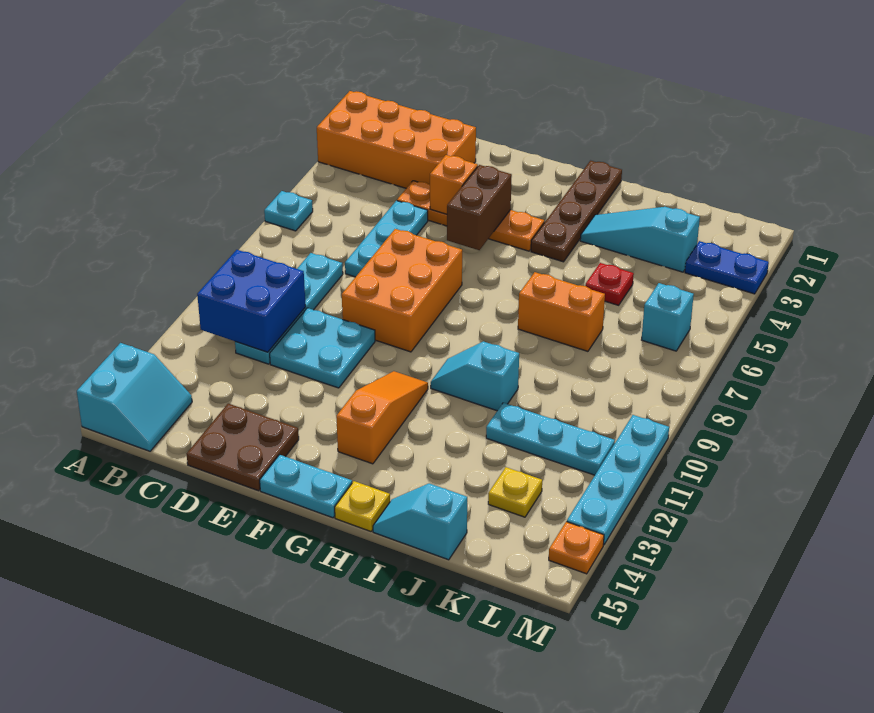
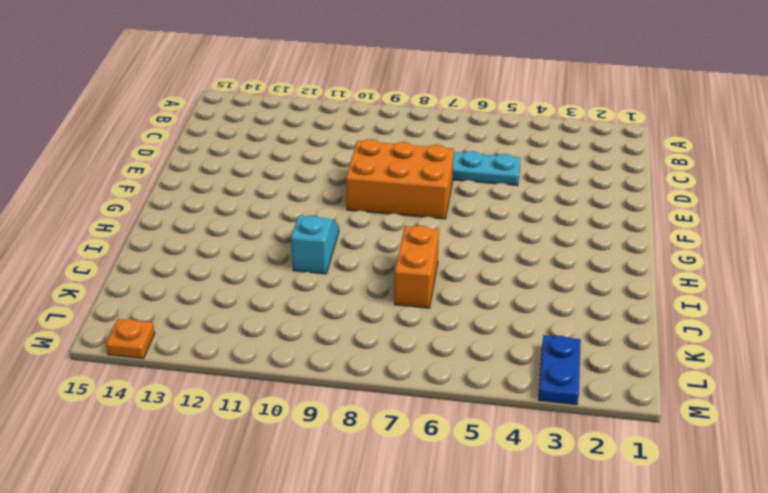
none -> orange 2x4 brick [317,91,476,188]
none -> cyan 1x1 plate [264,191,313,231]
none -> cyan 2x2 slope [77,343,192,451]

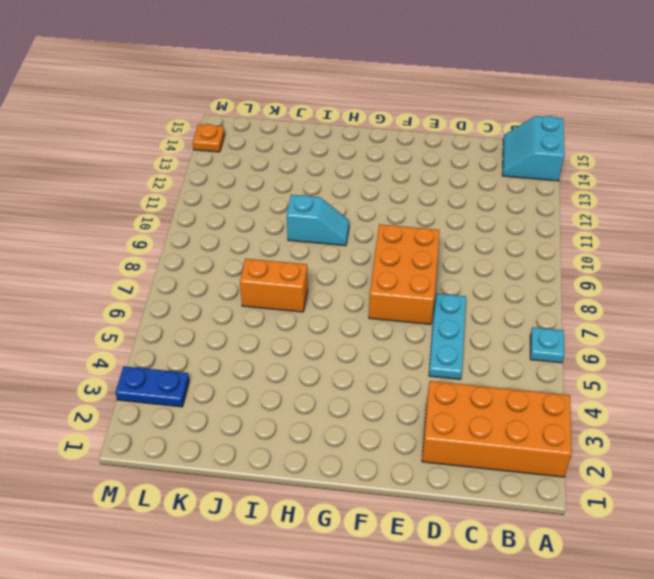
none -> cyan 1x4 plate [235,253,343,364]
none -> orange 1x4 plate [397,181,544,251]
none -> cyan 2x2 plate [270,308,375,388]

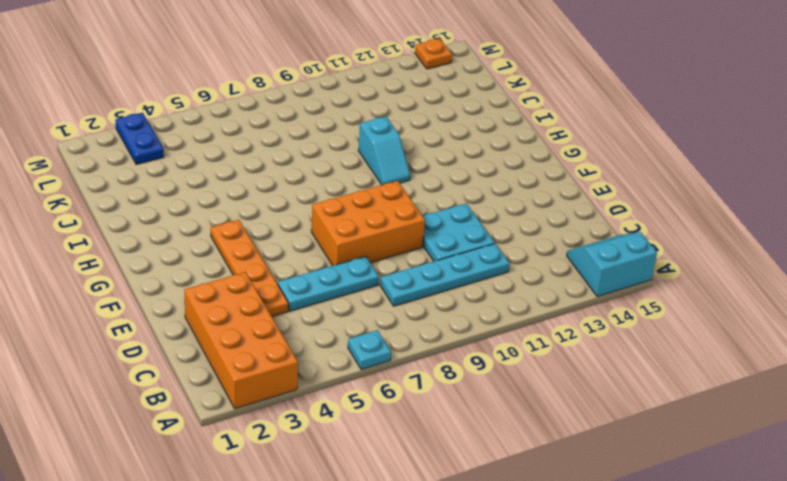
none -> brown 2x2 plate [187,404,299,491]
none -> cyan 1x2 plate [260,455,352,518]
none -> orange 1x3 slope [336,371,428,464]

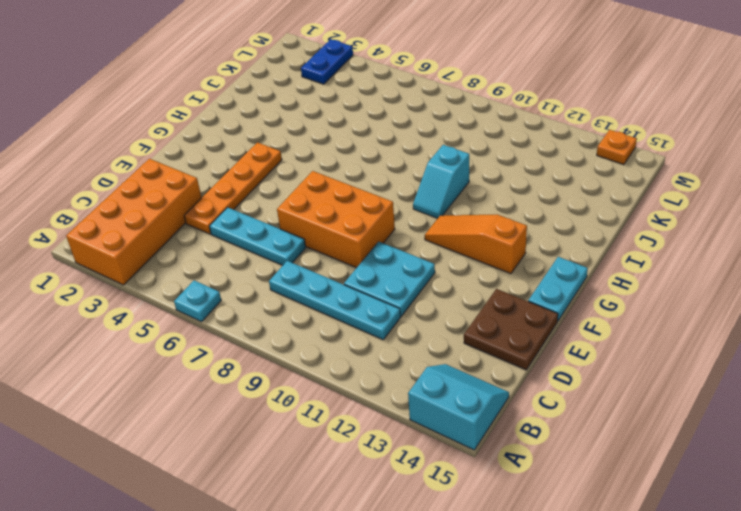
none -> brown 1x4 plate [531,161,622,262]
none -> yellow 1x1 plate [335,481,390,531]
none -> cyan 1x3 slope [580,207,700,272]

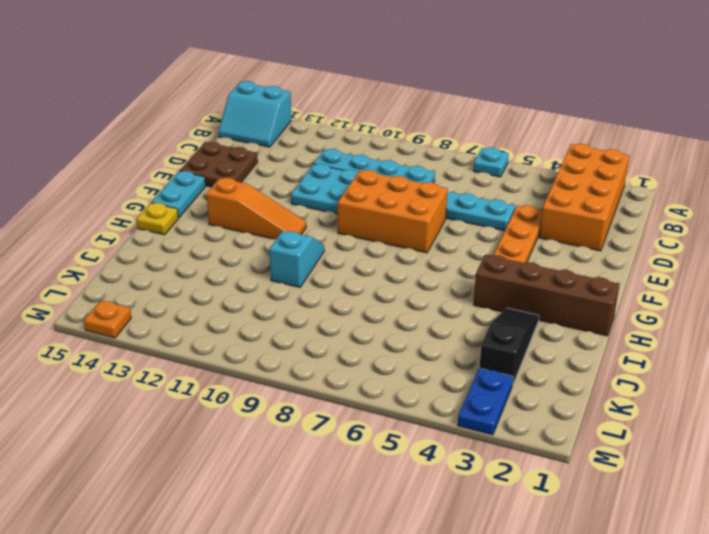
brown 1x4 brick [474,255,619,336] -> brown 1x4 plate [531,161,622,262]
black 1x3 slope [479,308,539,386] -> cyan 1x3 slope [580,207,700,272]
none -> orange 1x2 brick [518,272,605,351]
none -> cyan 1x2 slope [373,483,467,560]
none -> red 1x1 plate [585,263,634,305]

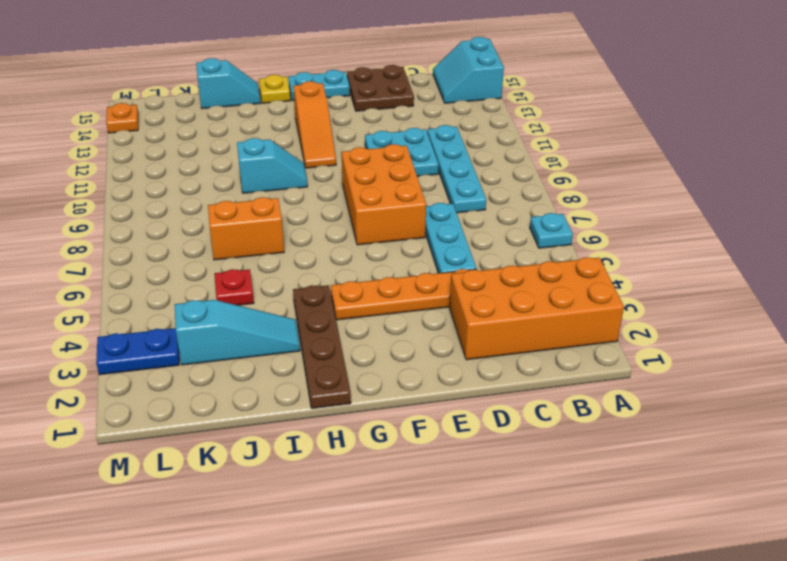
none -> cyan 1x3 plate [486,403,615,475]
none -> yellow 1x1 plate [488,467,542,517]
none -> cyan 1x1 brick [642,283,694,351]

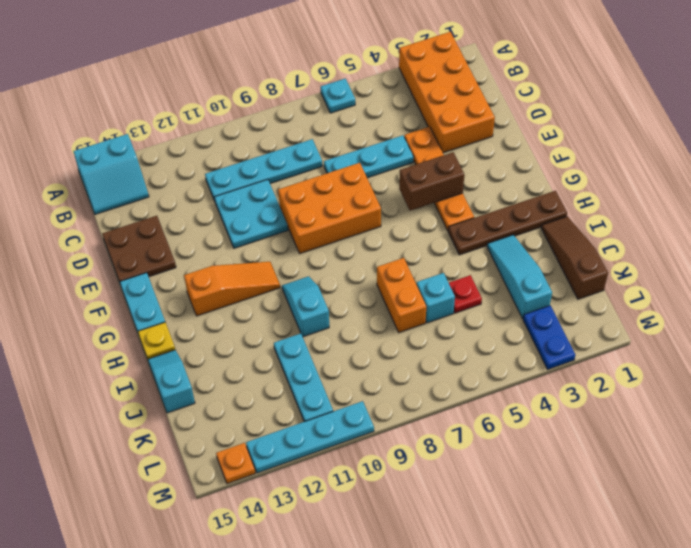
brown 1x3 slope [541,216,608,299] -> none
cyan 1x1 brick [417,273,455,323] -> cyan 1x1 brick moved to [642,283,694,351]
none -> yellow 1x1 plate [488,467,542,517]
none -> blue 2x2 brick [197,250,306,352]
none -> orange 1x1 brick [430,155,478,214]

